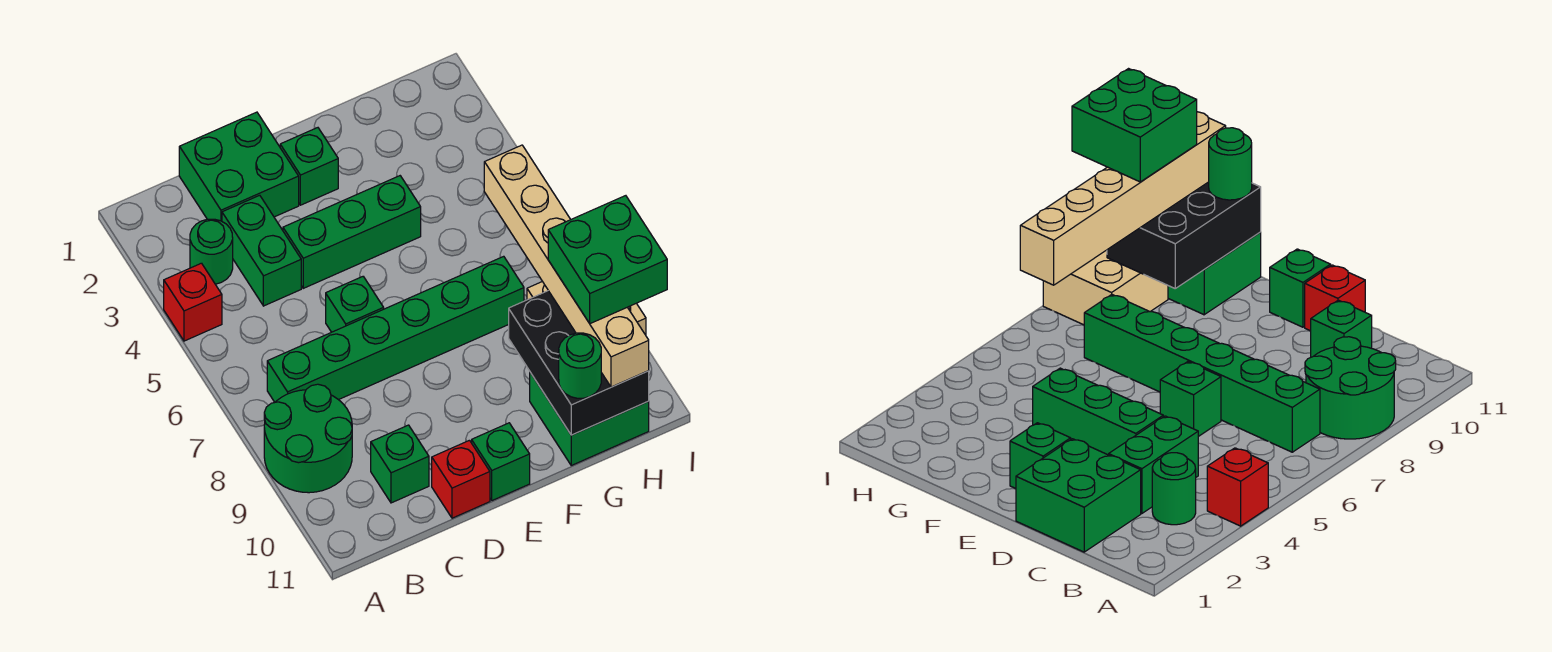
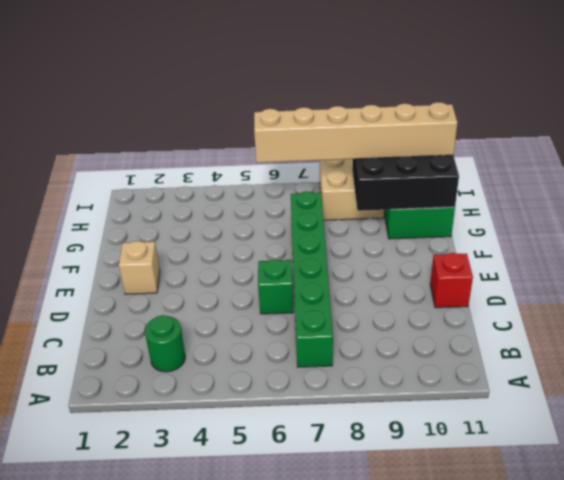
tan 1x1 brick [119,241,160,294] -> green 1x1 brick [280,128,338,205]
none -> red 1x1 brick [164,263,222,341]
none -> green 2x2 round brick [264,384,352,493]
none -> green 2x2 brick [179,112,299,221]

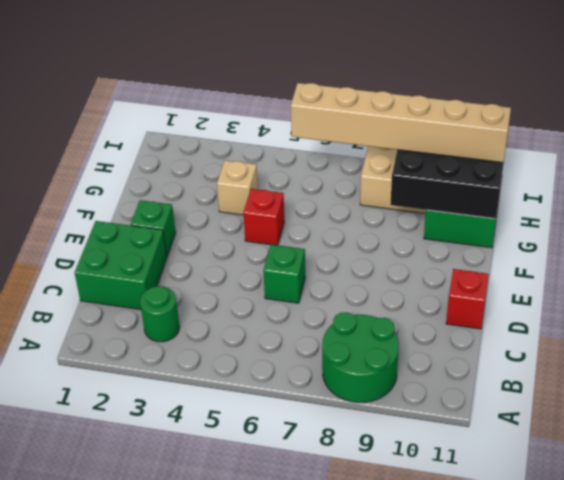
red 1x1 brick [243,189,284,245] -> red 1x1 brick moved to [164,263,222,341]
tan 1x1 brick [217,160,258,215] -> none
none -> green 1x6 brick [267,256,524,402]
none -> green 1x2 brick [222,195,301,306]
none -> green 1x1 brick [371,425,429,503]

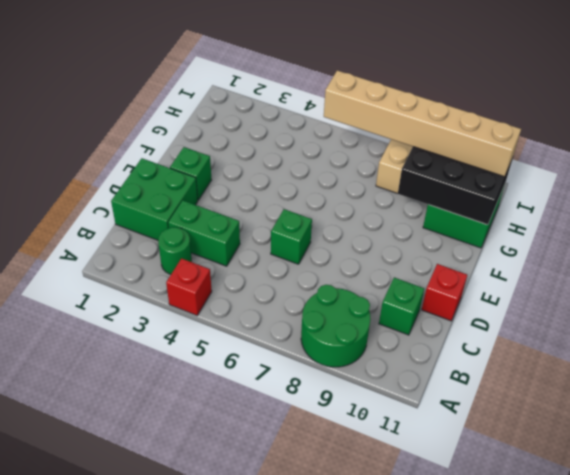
none -> green 1x6 brick [267,256,524,402]
none -> green 1x3 brick [283,176,421,288]
none -> green 1x1 brick [472,423,530,501]

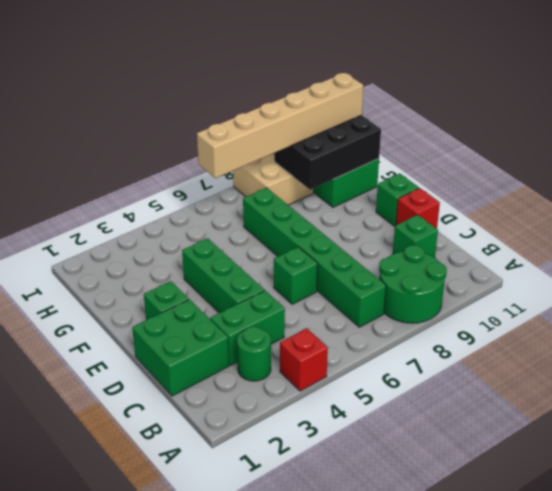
none -> green 1x1 round brick [559,333,601,398]
none -> green 2x2 brick [548,196,667,324]

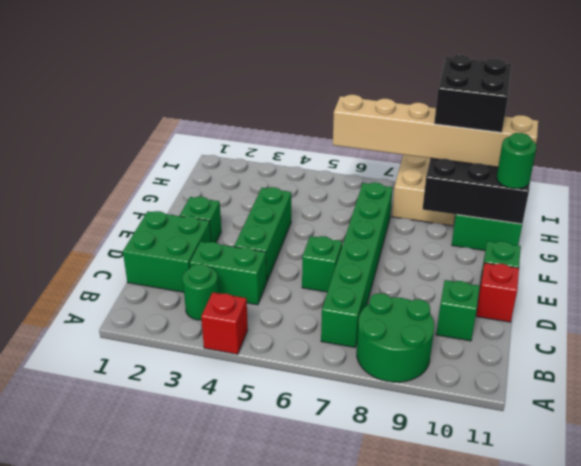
black 2x2 brick [434,55,512,132] -> green 2x2 brick [548,196,667,324]

